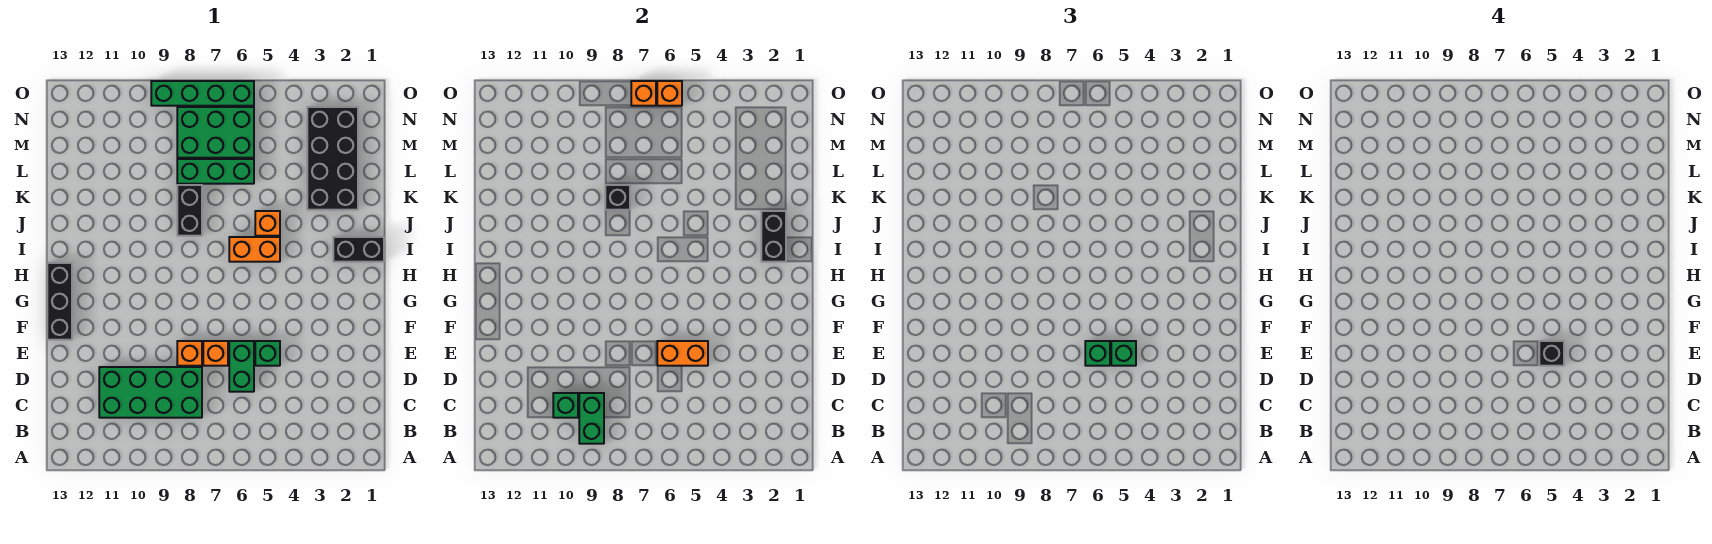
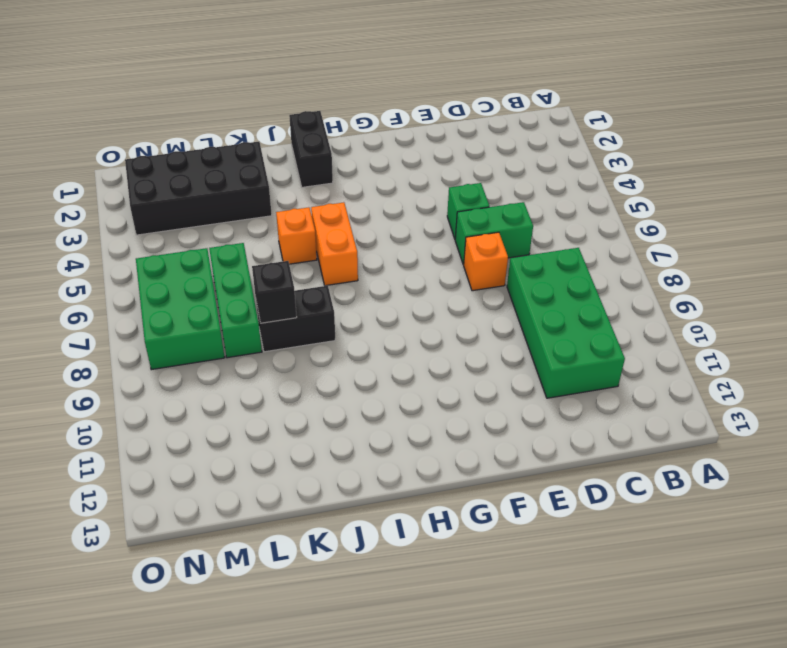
none -> orange 1x1 brick [177,341,202,366]
none -> black 1x3 brick [47,263,72,340]
none -> green 1x4 brick [151,81,254,106]

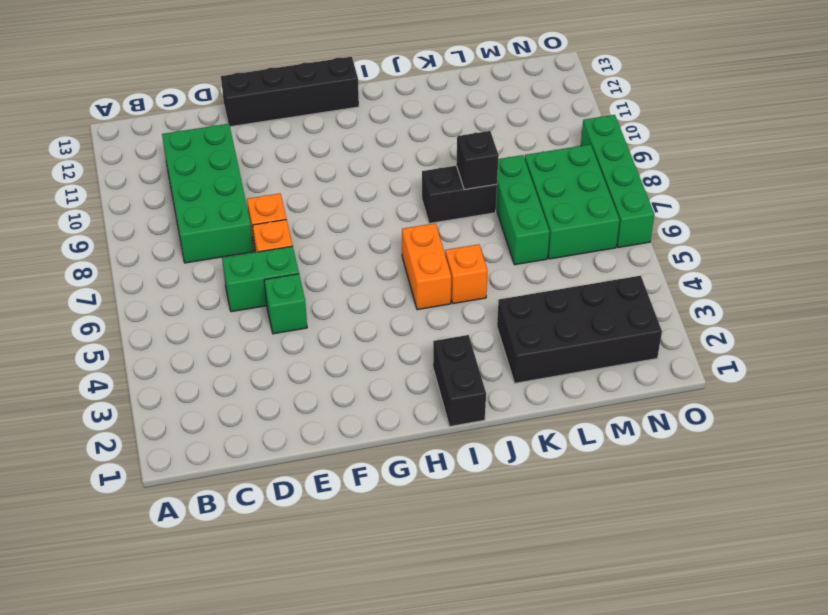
black 1x4 brick [221,57,359,127] -> black 1x3 brick [47,263,72,340]
none -> green 1x2 brick [579,393,604,444]
none -> green 1x1 brick [553,393,578,418]
none -> orange 1x2 brick [657,341,708,366]

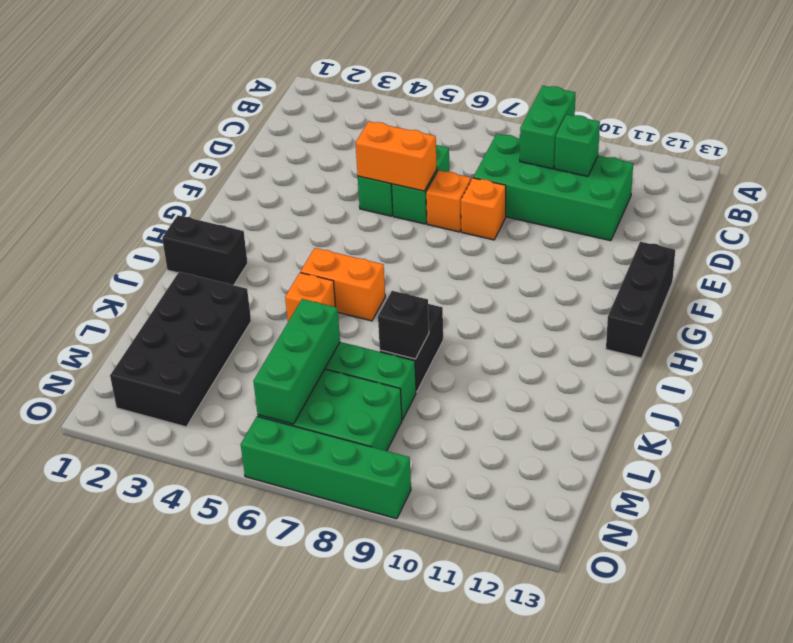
green 1x3 brick [253,299,340,424] -> none
none -> black 1x2 brick [761,211,786,262]
none -> orange 1x1 brick [657,81,682,106]
none -> orange 1x1 brick [631,81,656,106]

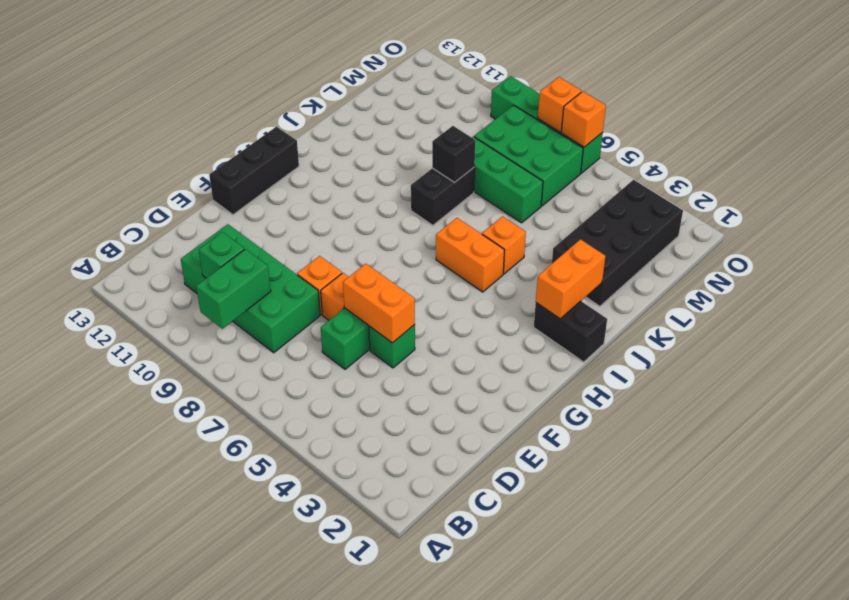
orange 1x2 brick [536,239,605,319] -> black 1x2 brick [761,211,786,262]
none -> green 1x1 brick [1111,341,1136,366]
none -> green 1x1 brick [1085,341,1110,366]
none -> black 1x1 brick [1539,341,1564,366]

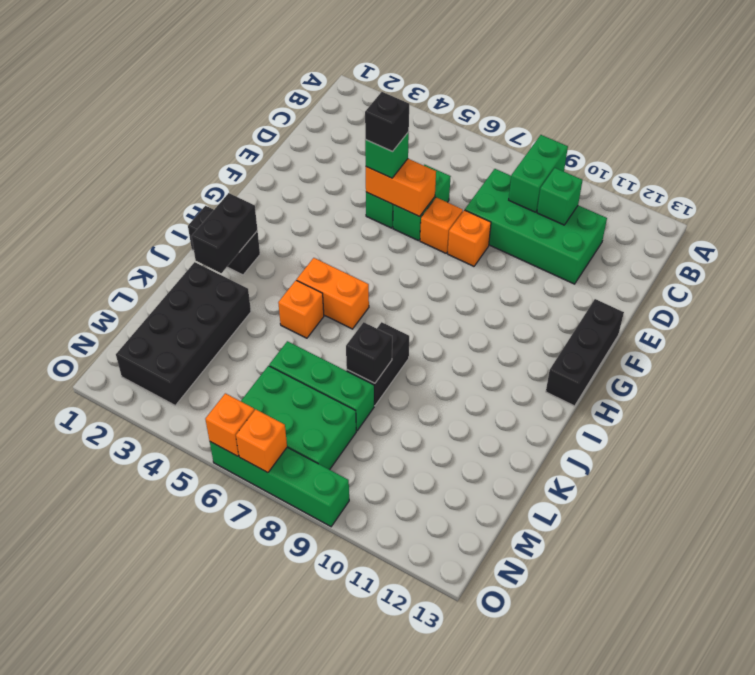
none -> green 1x1 brick [1085,341,1110,366]

